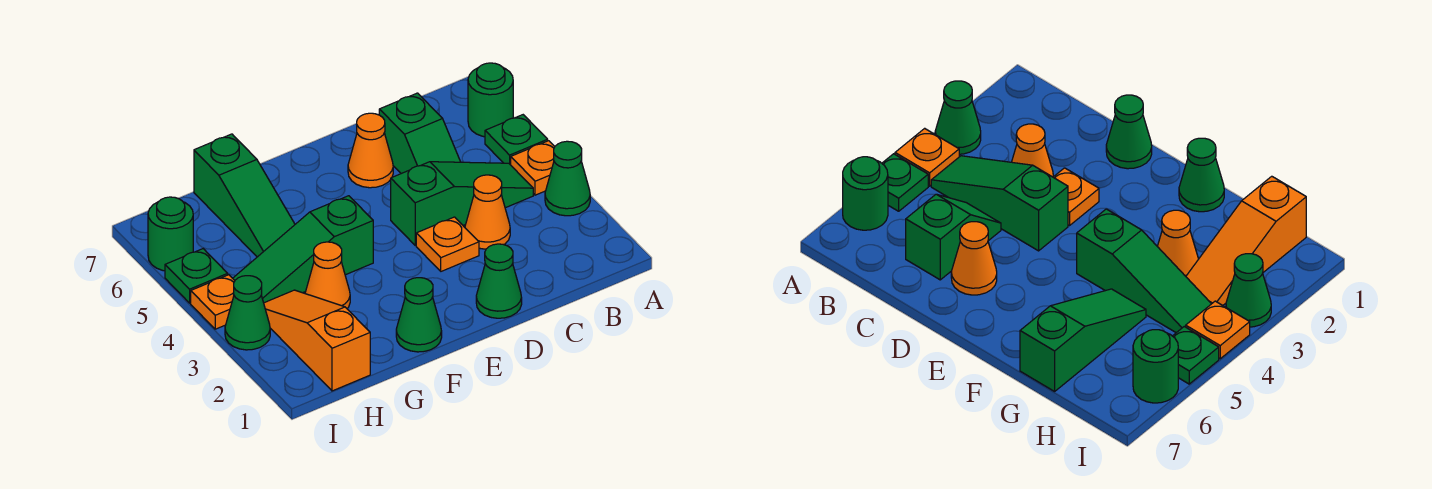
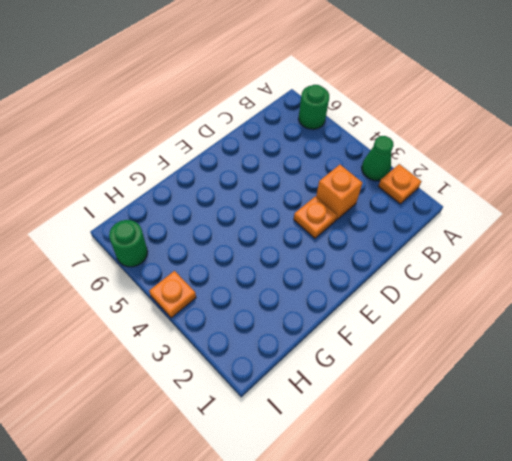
orange 1x1 plate [378,164,421,204] -> orange 1x1 plate moved to [511,141,555,195]
orange 1x1 brick [316,165,362,220] -> orange 1x1 cone [465,175,510,249]
none -> green 1x1 plate [485,115,548,165]
none -> green 1x3 slope [391,162,533,245]
none -> green 1x2 slope [379,93,460,174]

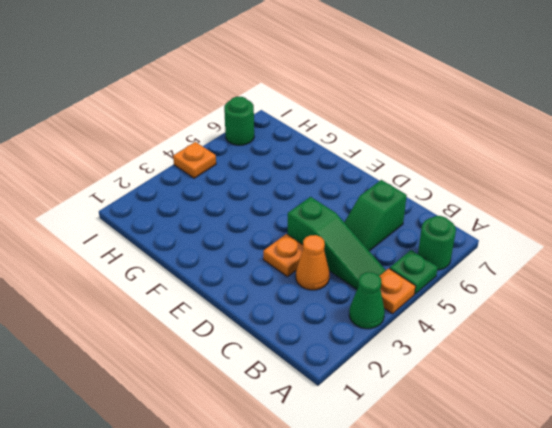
none -> green 1x1 cone [476,244,522,318]
none -> orange 1x1 cone [348,113,393,188]
none -> green 1x1 cone [396,278,442,352]

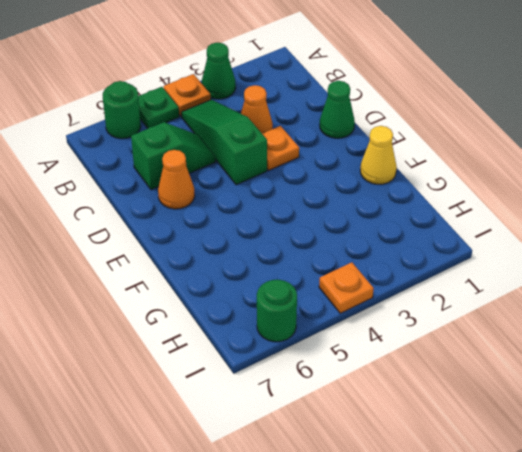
yellow 1x1 cone [360,126,397,184] -> green 1x1 cone [396,278,442,352]
none -> green 1x3 slope [233,196,373,303]
none -> orange 1x1 cone [305,242,350,308]
none -> green 1x3 slope [194,134,295,257]

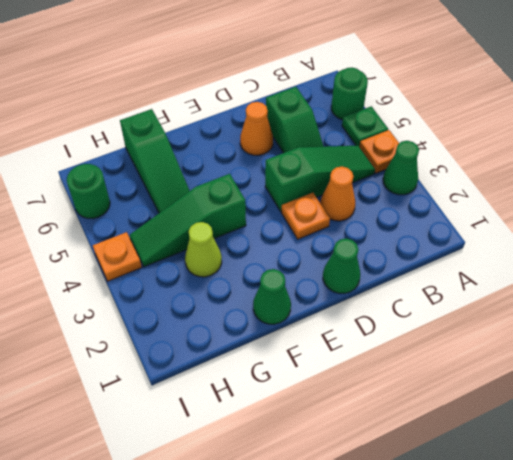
lime 1x1 cone [185,222,222,277] -> orange 1x1 cone [305,242,350,308]
none -> orange 1x3 slope [264,290,370,391]
none -> green 1x1 cone [225,276,270,350]
none -> green 1x1 plate [165,249,228,303]

